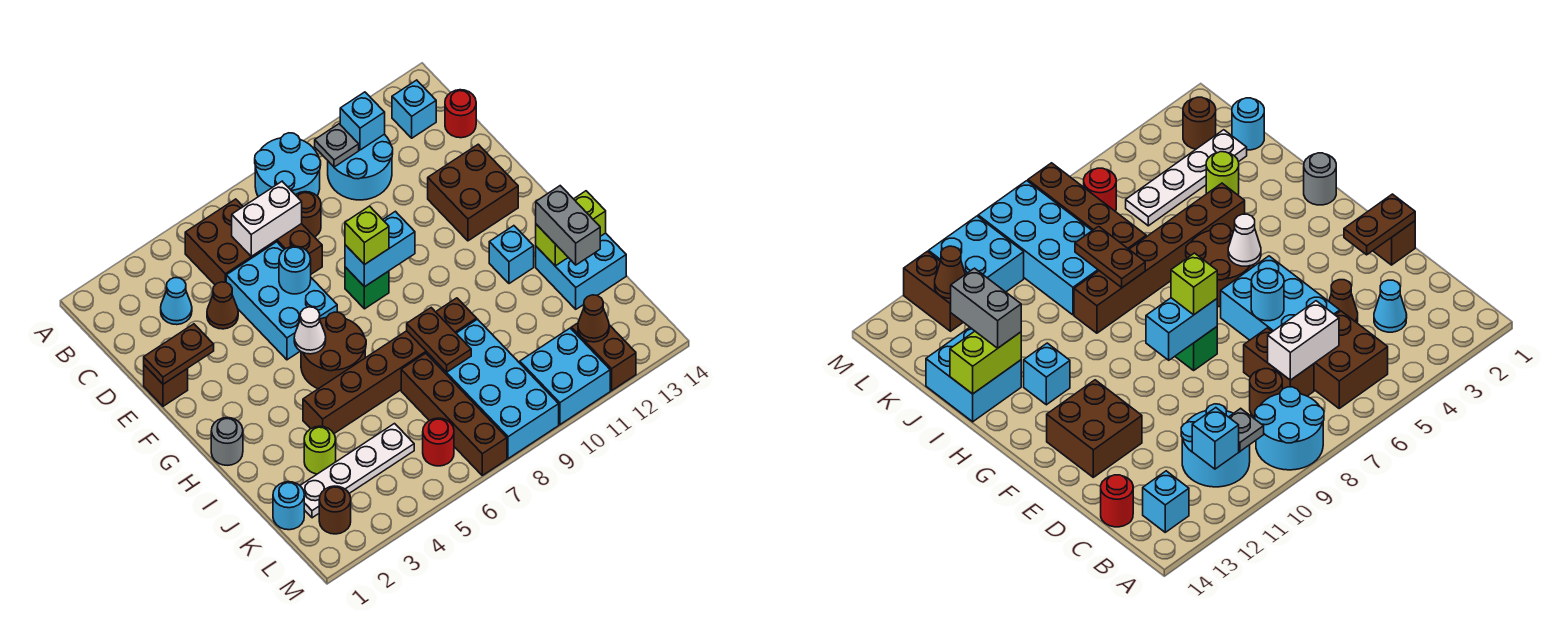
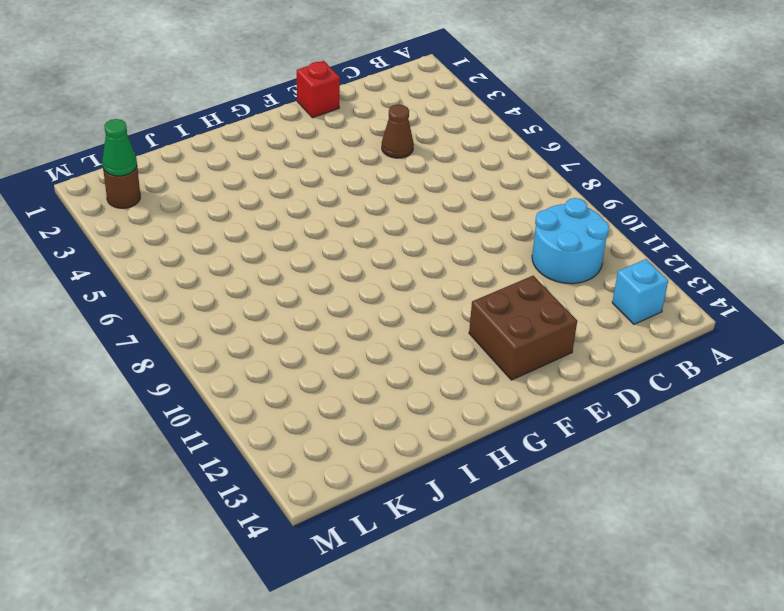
red 1x1 brick [297,61,340,118] -> brown 1x1 brick [144,365,188,406]
green 1x1 cone [102,119,137,176] -> none
none -> cyan 2x2 round brick [255,133,321,197]
none -> brown 2x2 brick [185,199,276,285]
none -> cyan 1x1 cone [161,278,192,325]
none -> brown 1x2 brick [276,224,322,274]

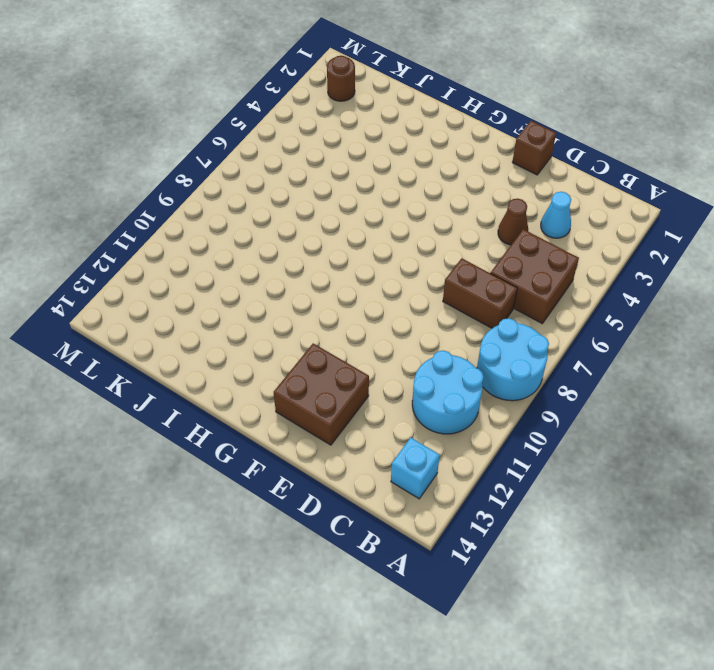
none -> brown 1x1 round brick [296,192,321,237]
none -> red 1x1 round brick [445,90,476,138]
none -> cyan 2x3 brick [226,242,337,360]
none -> green 1x1 brick [345,267,389,309]

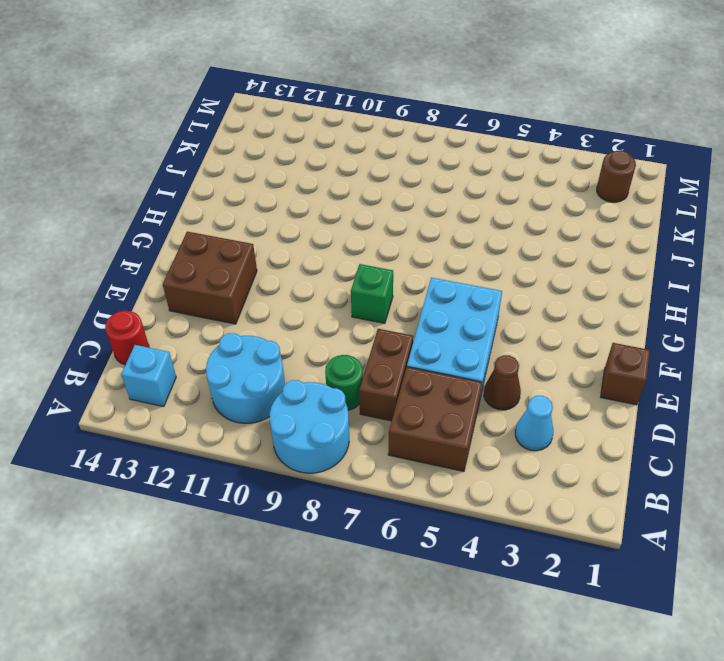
green 1x1 round brick [325,355,363,410] -> brown 1x1 round brick [296,192,321,237]
none -> brown 2x2 round brick [301,312,366,389]
none -> grey 1x1 round brick [211,418,243,465]
none -> cyan 1x1 brick [489,226,534,284]
none -> brown 1x6 brick [303,298,477,433]

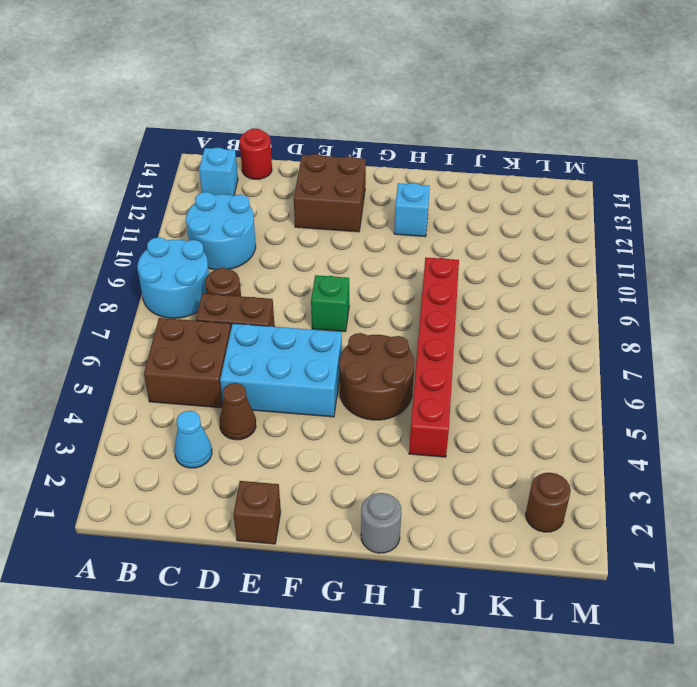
red 1x6 brick [409,258,459,457] -> brown 1x6 brick [303,298,477,433]
none -> cyan 2x2 brick [536,233,626,309]
none -> lime 1x1 round brick [304,426,336,474]
none -> brown 1x4 brick [401,353,507,475]
none -> cyan 2x4 brick [427,319,559,459]

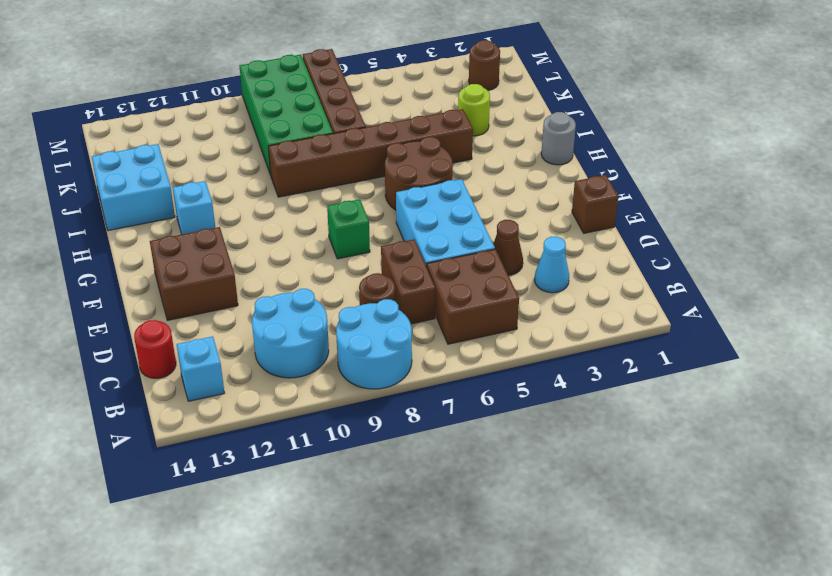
green 2x4 brick [240,55,333,174] -> cyan 2x4 brick [427,319,559,459]
none -> cyan 1x1 round brick [273,482,304,530]
none -> white 1x4 plate [300,424,414,518]
none -> red 1x1 round brick [423,418,454,466]
none -> cyan 2x2 brick [520,328,610,425]

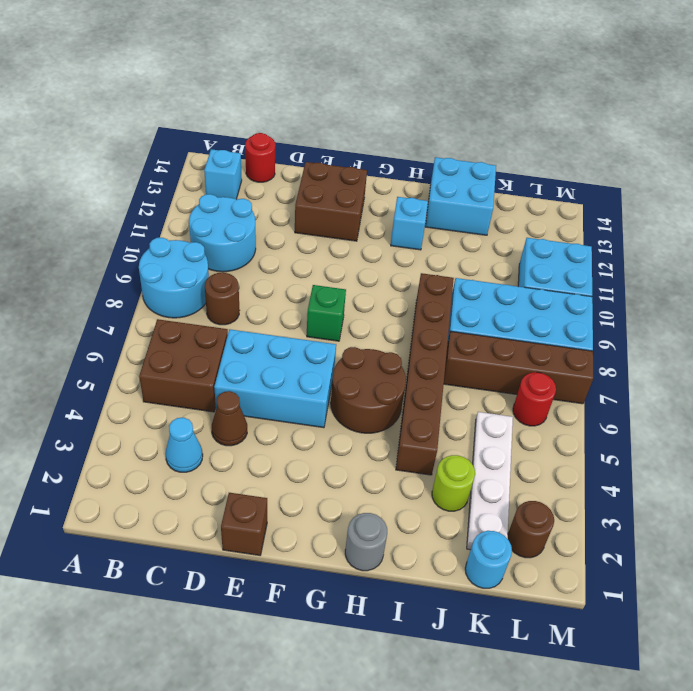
none -> brown 1x2 brick [276,224,322,274]
none -> brown 1x2 brick [571,323,636,391]
none -> grey 1x1 plate [315,124,359,167]
none -> cyan 1x1 brick [340,92,385,150]

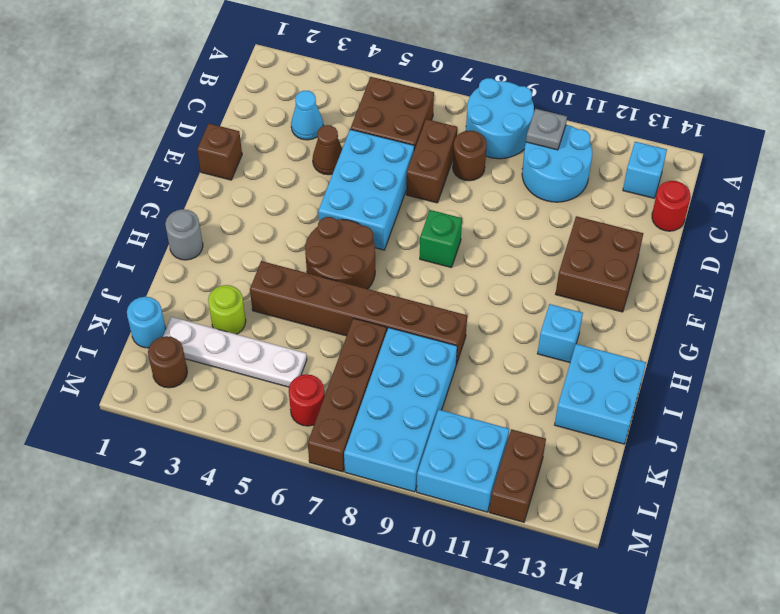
none -> cyan 1x1 brick [340,92,385,150]
none -> white 1x2 brick [232,181,302,256]
none -> brown 1x2 plate [144,324,214,384]
none -> cyan 1x1 round brick [279,246,311,294]

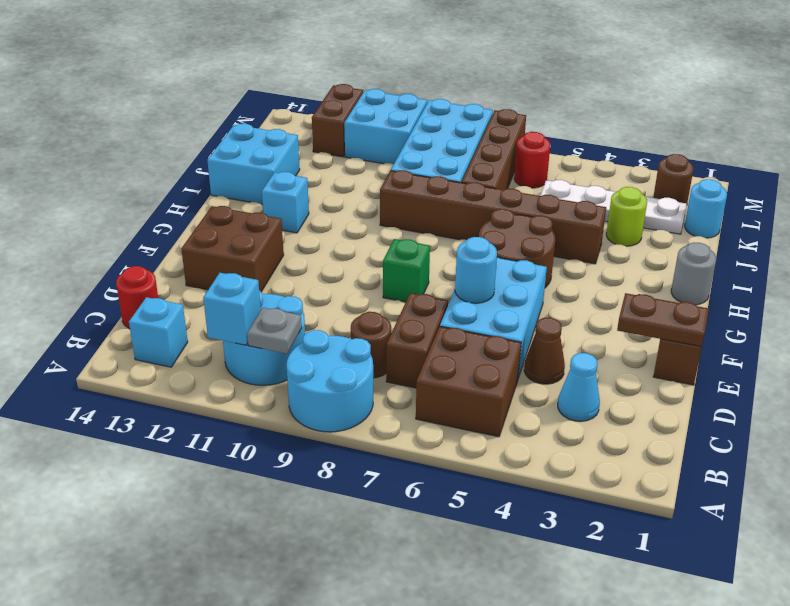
none -> white 1x2 brick [232,181,302,256]
none -> cyan 1x2 brick [345,211,415,287]
none -> white 1x1 cone [294,307,326,354]
none -> brown 1x2 plate [407,308,471,372]

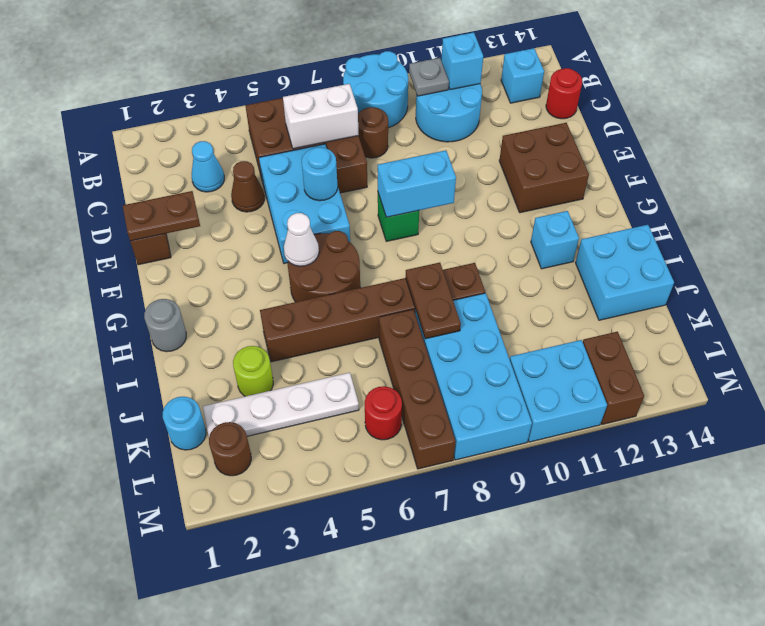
none -> lime 1x2 brick [536,191,606,266]
none -> brown 1x1 cone [578,295,609,342]
none -> lime 1x1 brick [345,206,389,265]
none -> grey 1x2 brick [536,186,600,265]

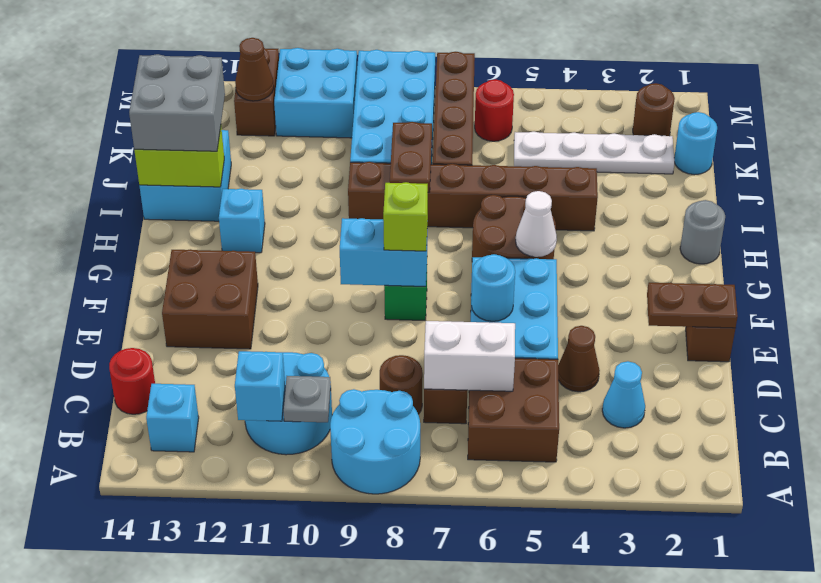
grey 2x2 brick [129,54,225,151] -> grey 1x2 brick [536,186,600,265]
none -> lime 1x1 round brick [304,426,336,474]

